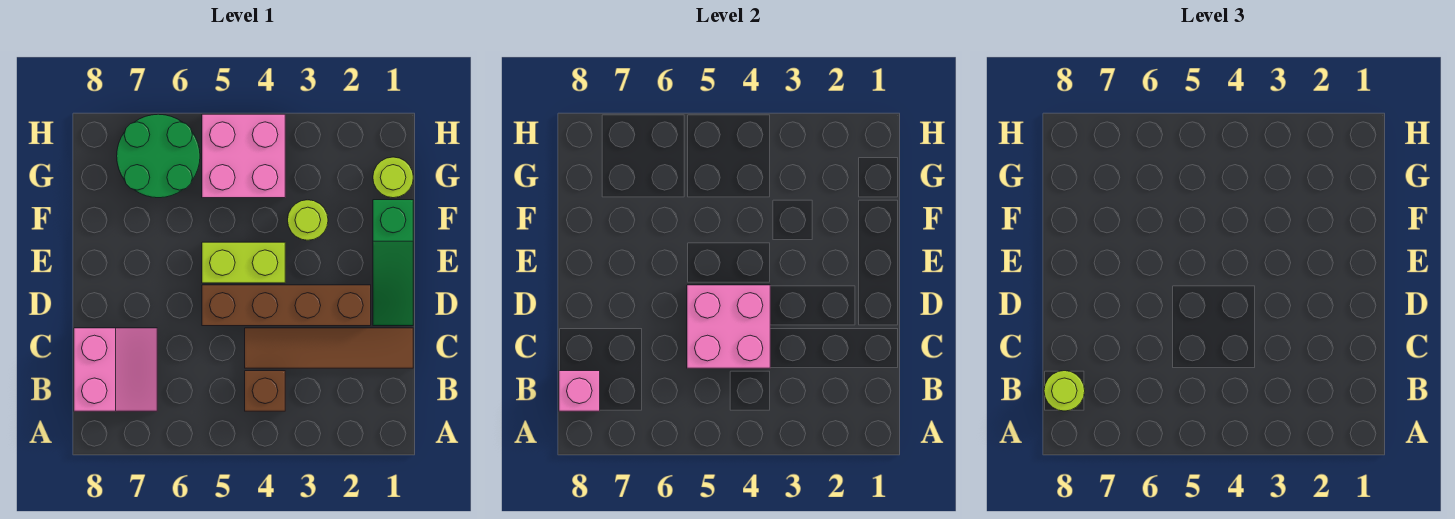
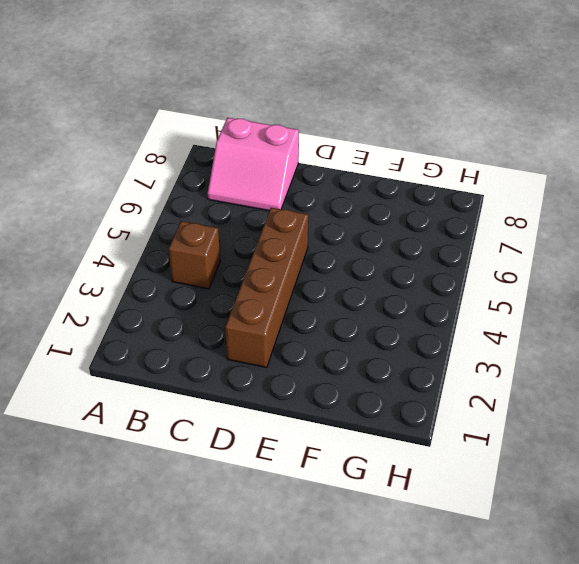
none -> brown 1x4 tile [245,328,413,368]
none -> green 1x3 slope [373,200,413,326]
none -> lime 1x2 brick [202,242,285,283]

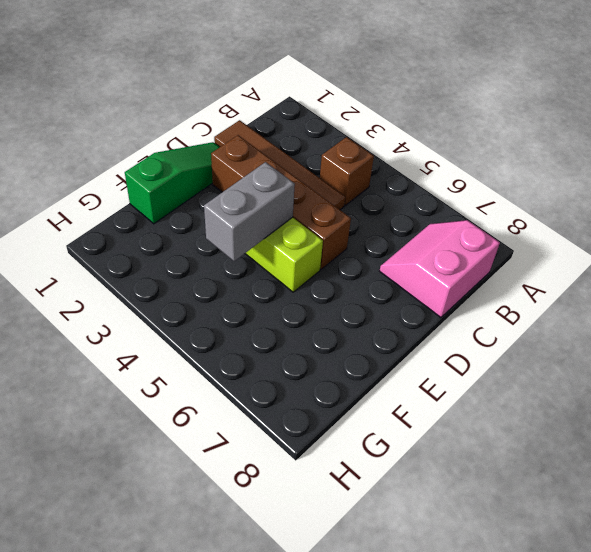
grey 1x2 brick [204,162,295,261] -> none
none -> lime 1x1 round brick [288,200,328,240]
none -> lime 1x1 round brick [373,157,413,198]
none -> pink 2x2 brick [202,114,285,198]

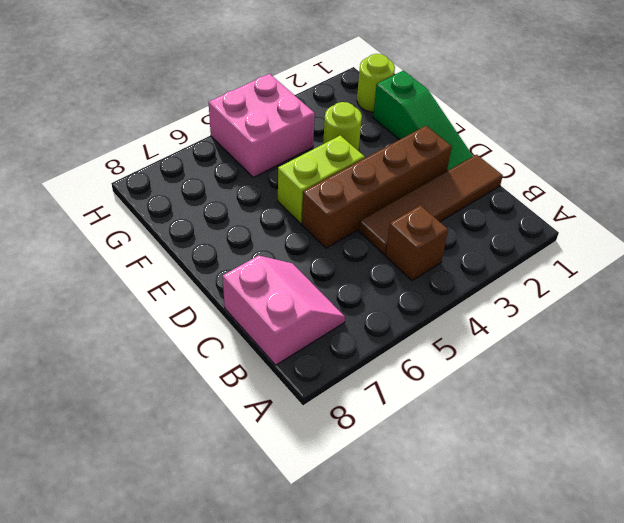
none -> green 2x2 round brick [117,114,200,198]
none -> pink 1x1 brick [559,371,600,411]
none -> pink 2x2 brick [687,285,770,368]

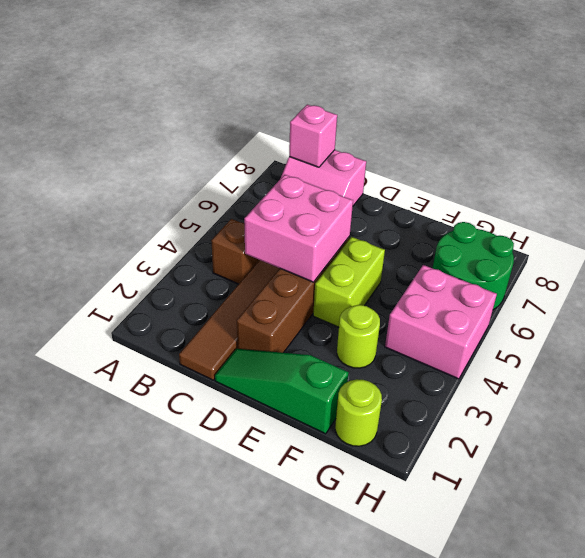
none -> lime 1x1 round brick [1044,371,1085,411]

